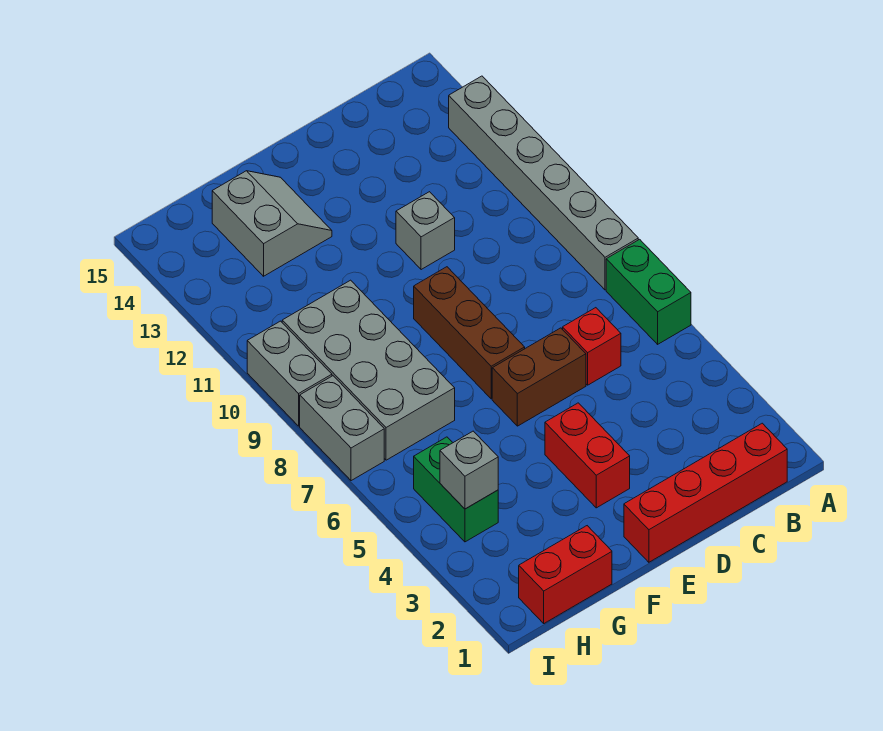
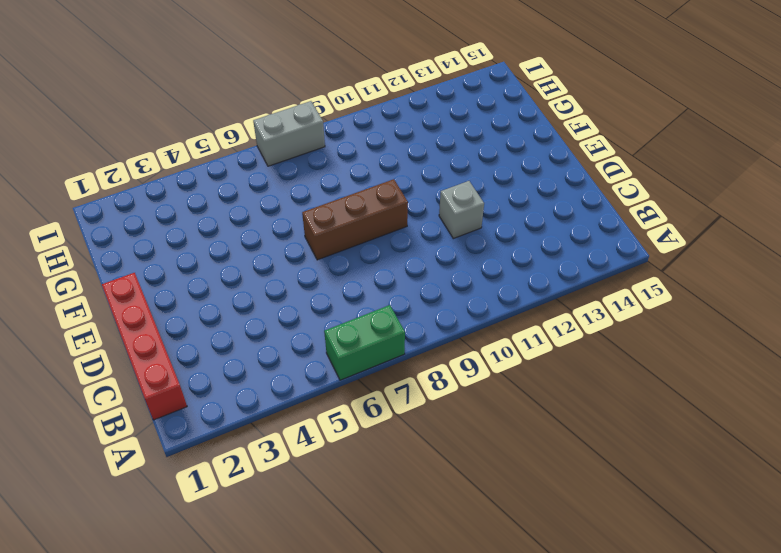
none -> grey 1x6 brick [449,76,638,290]
none -> red 1x1 brick [563,308,621,385]
none -> brown 1x2 brick [492,328,586,426]

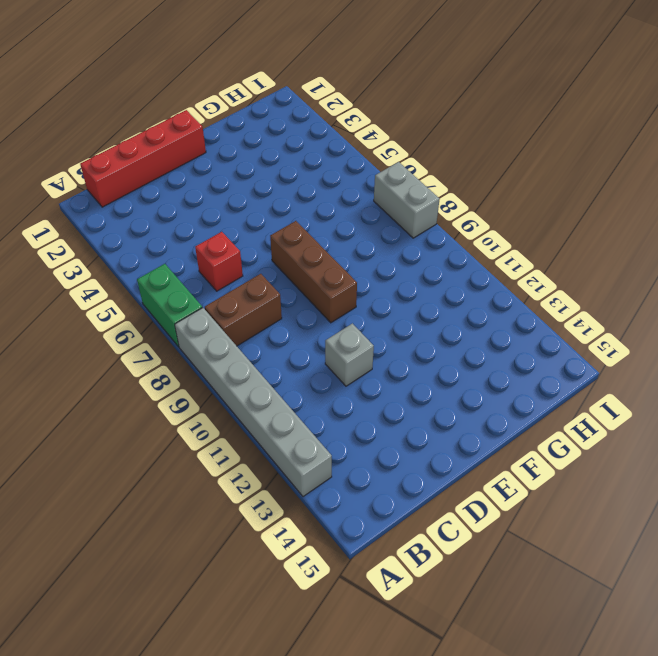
brown 1x2 brick [205,274,282,346] -> brown 1x2 brick moved to [492,328,586,426]
none -> red 1x2 brick [545,403,630,508]
none -> grey 2x2 slope [212,171,332,276]
none -> red 1x2 brick [519,526,612,623]

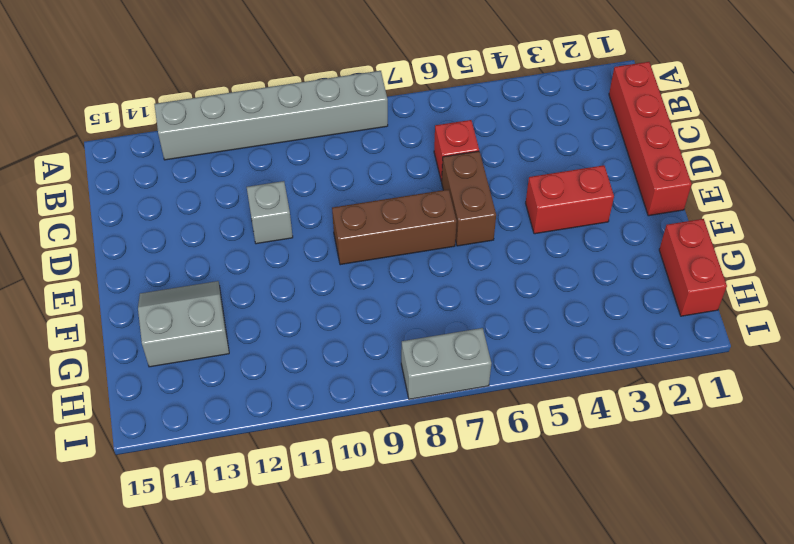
none -> green 1x2 brick [606,239,691,344]
none -> grey 2x4 brick [282,280,455,460]
none -> green 1x2 brick [414,437,498,542]

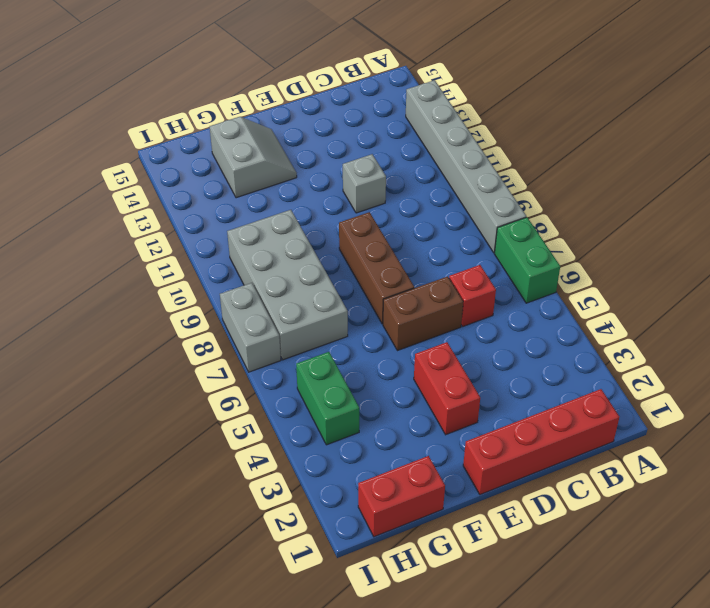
none -> grey 1x2 brick [247,321,332,426]
none -> grey 1x1 brick [440,431,498,509]

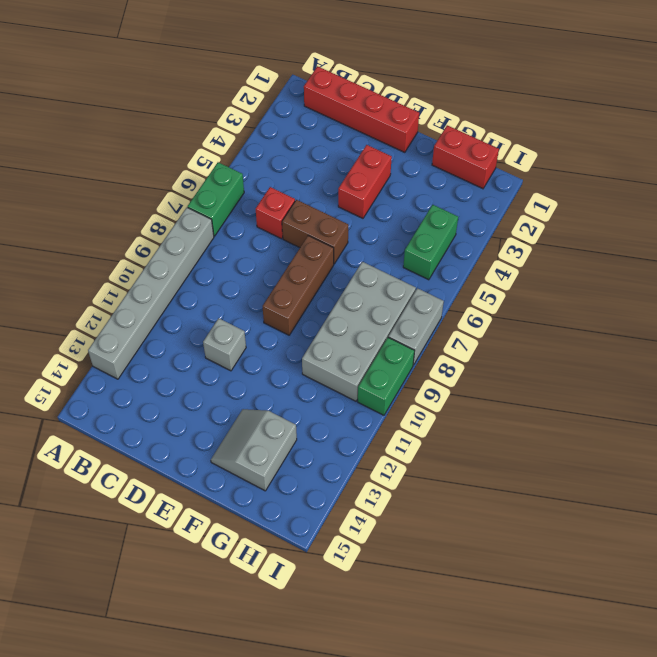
green 1x2 brick [358,338,415,415] -> grey 1x2 brick [247,321,332,426]
none -> grey 1x1 brick [440,431,498,509]

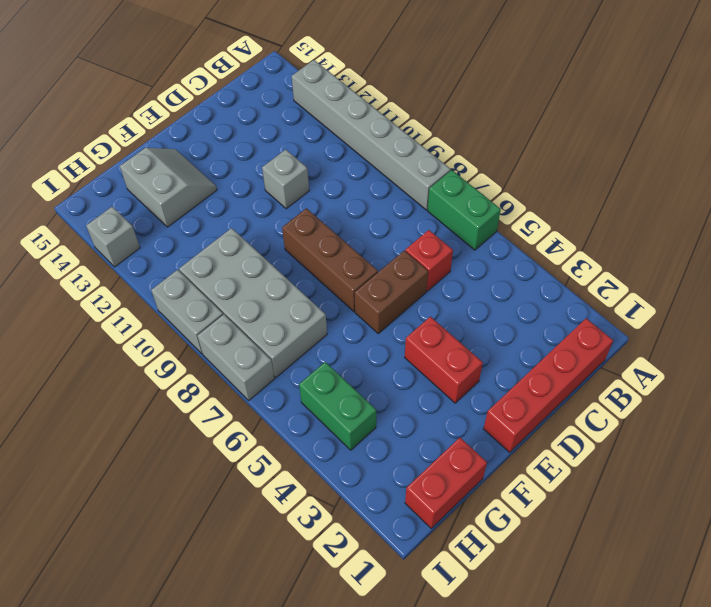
grey 1x1 brick [86,207,140,267] -> grey 1x1 brick moved to [440,431,498,509]

